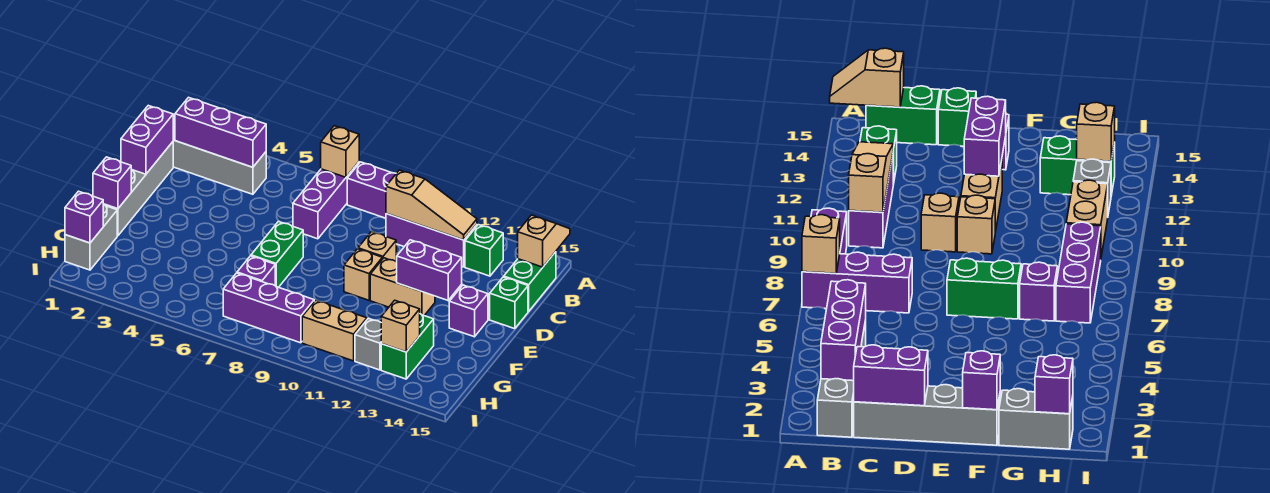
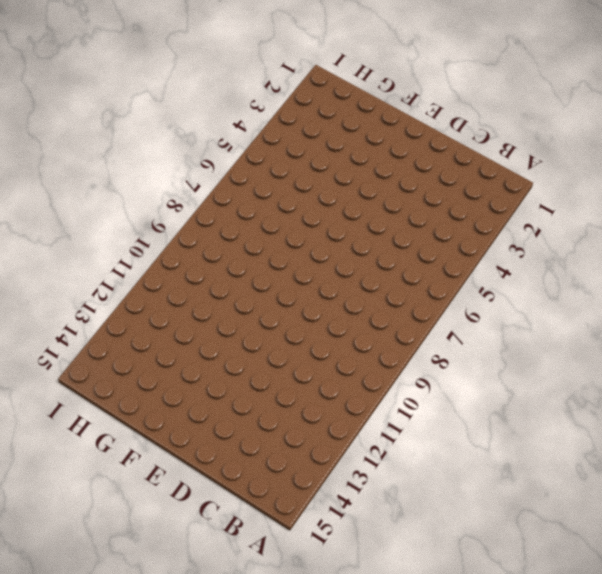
none -> purple 1x3 brick [293,162,359,239]
none -> purple 1x2 brick [347,162,396,218]
none -> grey 1x4 brick [173,119,266,194]

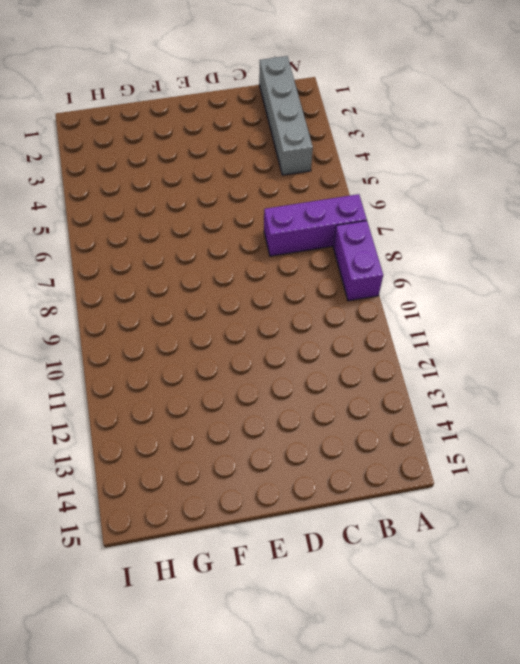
none -> purple 1x3 brick [386,214,477,267]
none -> green 1x1 brick [465,225,503,276]
none -> green 1x2 brick [504,252,556,311]

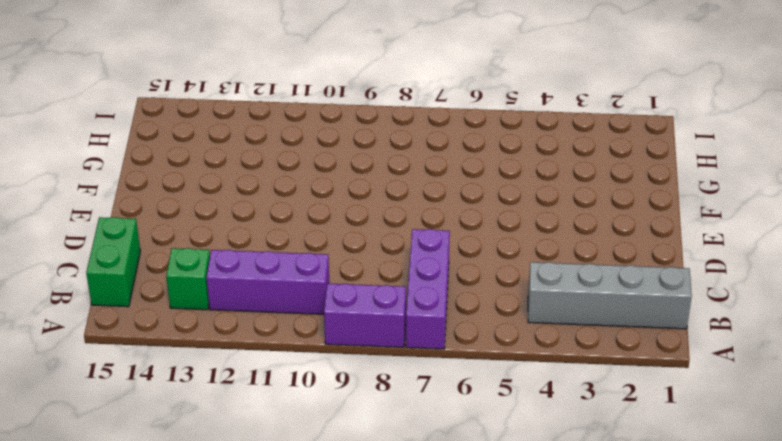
none -> grey 1x4 brick [104,142,173,236]
none -> tan 1x1 brick [358,232,396,261]
none -> green 1x1 brick [490,277,528,329]

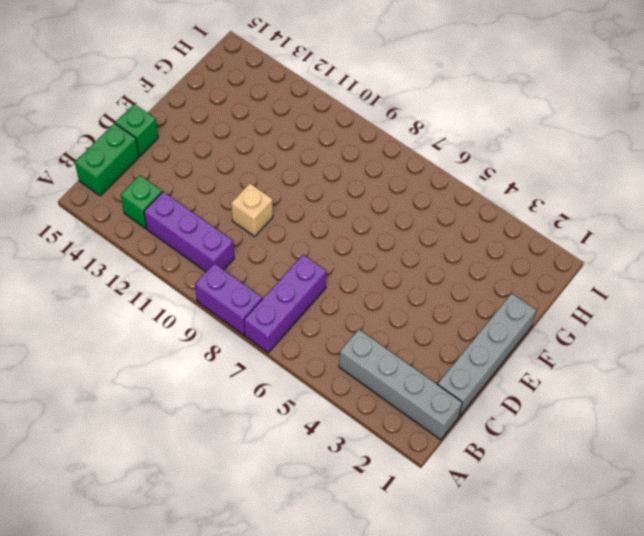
none -> green 1x2 brick [251,222,303,287]
none -> tan 1x1 brick [344,249,382,300]
none -> tan 1x2 brick [370,258,435,315]

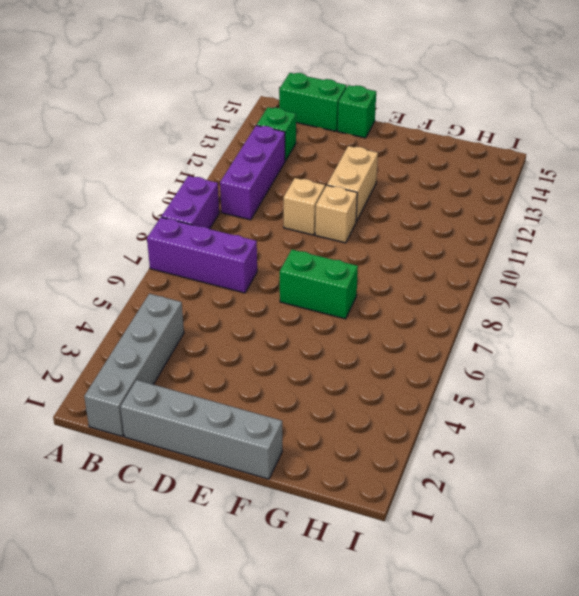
none -> purple 1x1 brick [449,285,488,337]
none -> grey 1x2 brick [65,204,117,270]
none -> purple 1x1 brick [237,256,275,286]

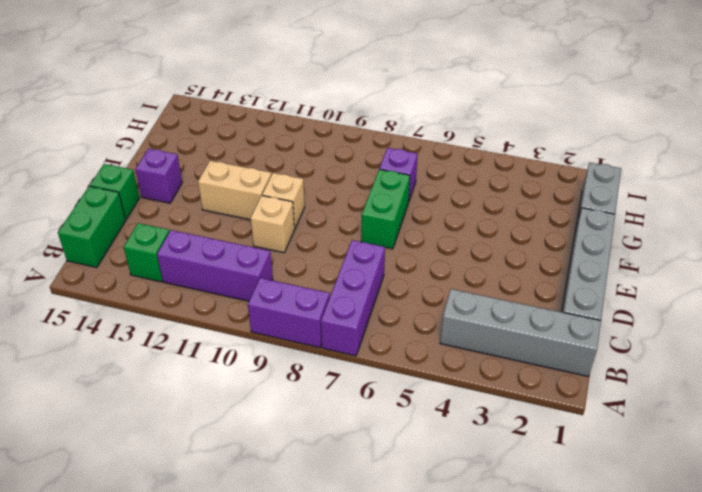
none -> green 1x2 brick [381,314,434,379]
none -> purple 1x3 brick [223,273,314,343]
none -> tan 1x2 brick [302,300,367,361]

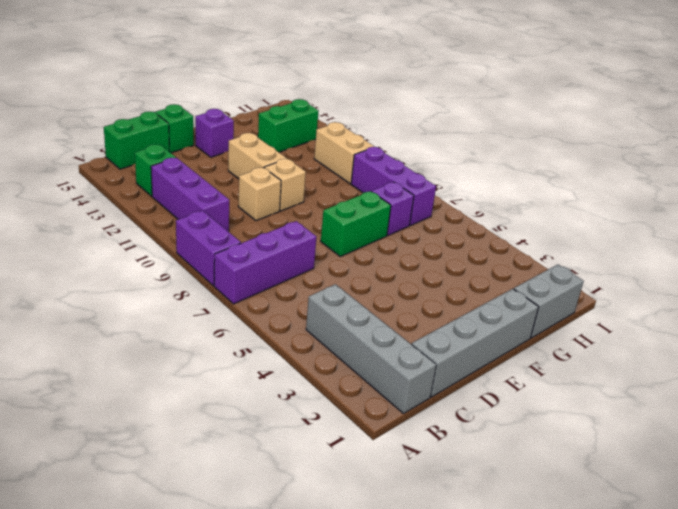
none -> grey 1x1 brick [355,318,381,370]
none -> tan 1x1 brick [321,126,359,177]
none -> tan 1x2 slope [518,215,570,267]

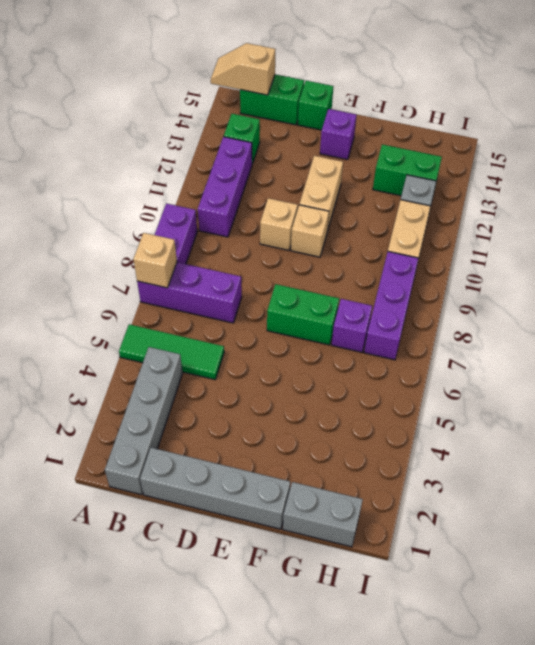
green 1x3 tile [119,324,224,380] -> none
none -> purple 1x3 brick [175,97,266,167]
none -> tan 1x3 slope [386,170,477,240]
none -> purple 1x2 brick [121,106,173,174]

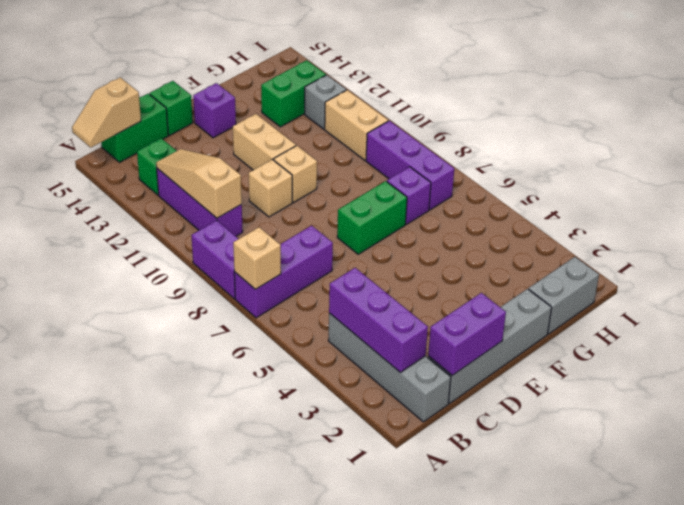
none -> purple 1x2 brick [396,240,462,300]
none -> purple 1x1 brick [93,157,131,209]
none -> purple 1x1 brick [65,191,103,243]

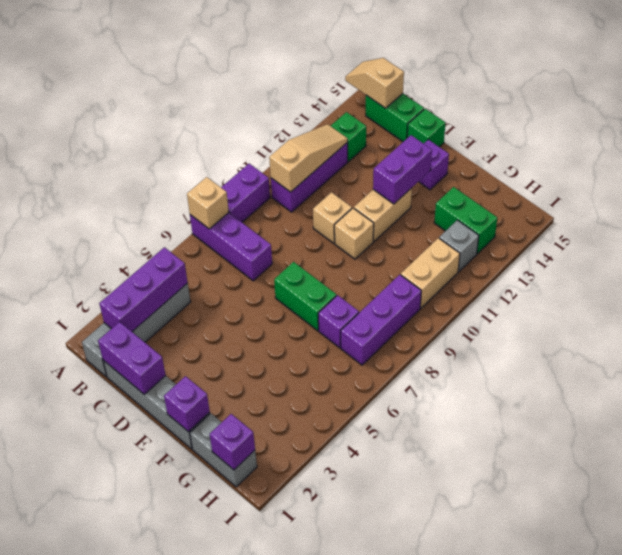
none -> tan 1x1 brick [381,300,420,352]

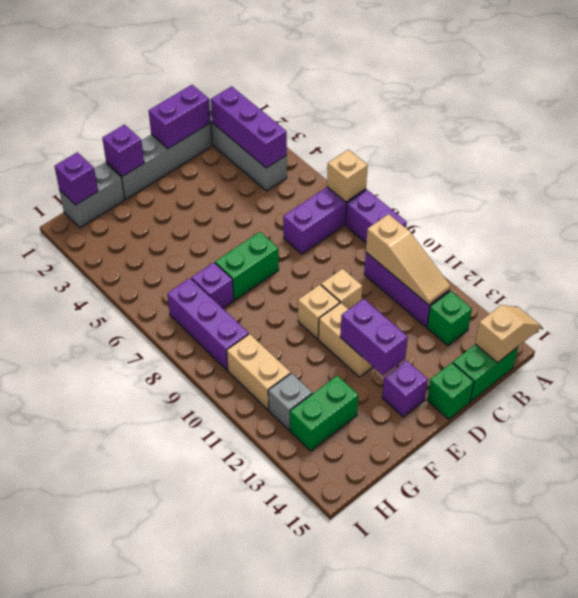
none -> tan 1x1 brick [381,300,420,352]

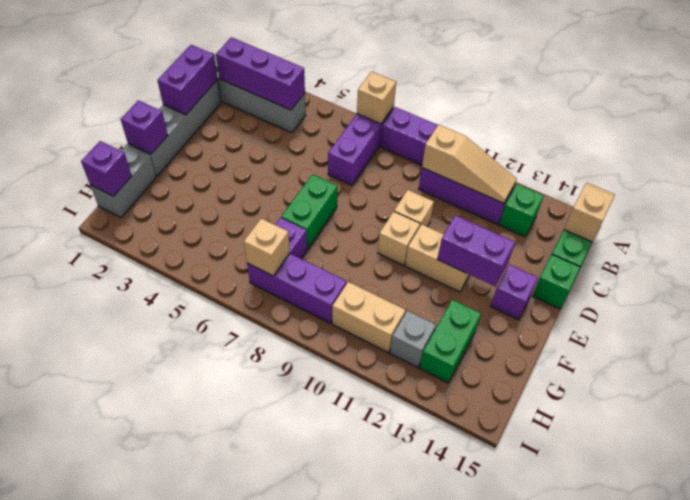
tan 1x1 brick [244,218,290,276] -> tan 1x1 brick moved to [381,300,420,352]

